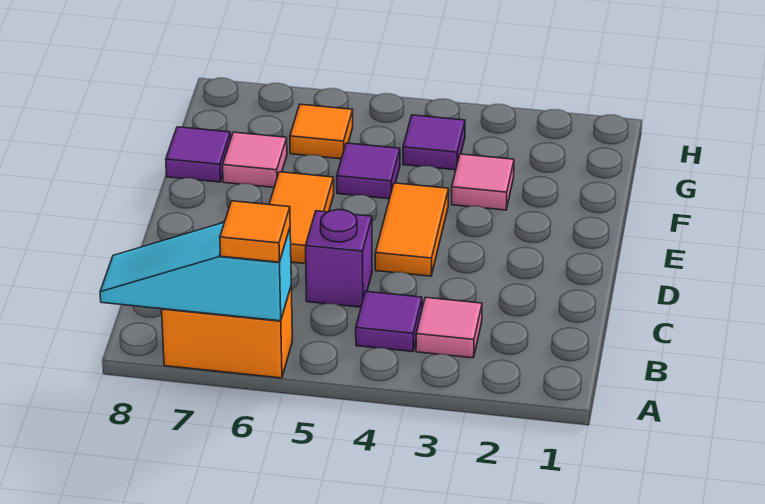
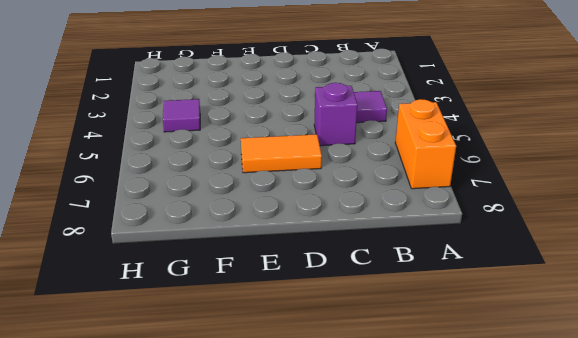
none -> pink 1x1 tile [416,297,482,358]
none -> orange 1x2 tile [375,183,449,276]
none -> pink 1x1 tile [451,154,514,210]

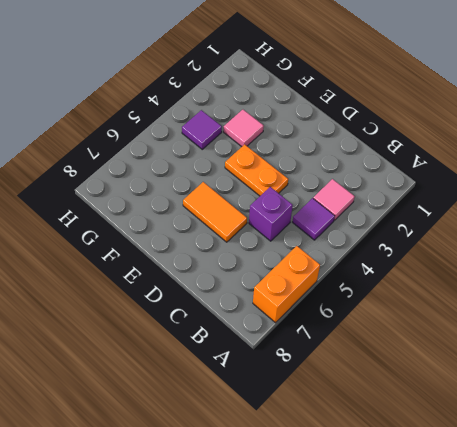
orange 1x2 plate [225,144,288,196] -> orange 1x2 tile [375,183,449,276]
none -> purple 1x1 tile [337,143,400,199]
none -> pink 1x1 tile [223,132,287,187]
none -> purple 1x1 tile [166,127,231,182]

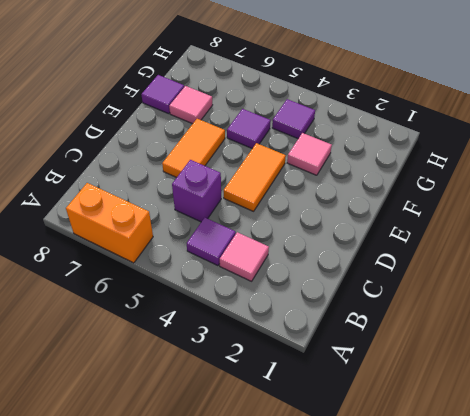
none -> orange 1x1 tile [290,104,353,159]
none -> cyan 1x3 slope [100,223,291,321]
none -> orange 1x1 tile [220,201,290,262]

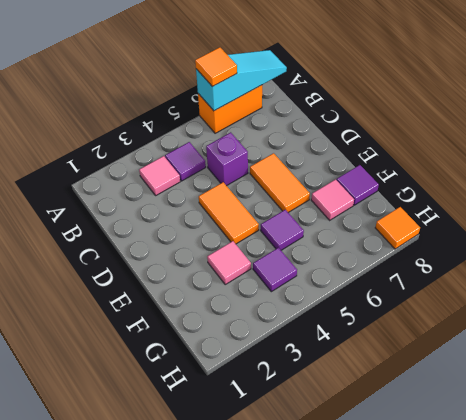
orange 1x1 tile [375,207,420,249] -> orange 1x1 tile moved to [290,104,353,159]

